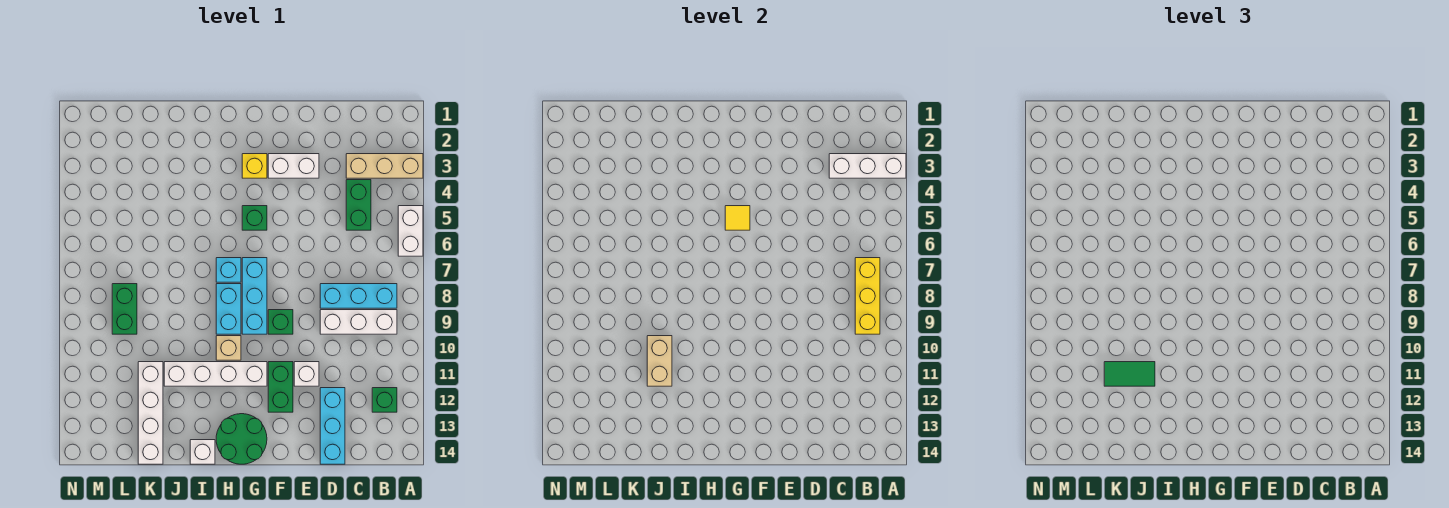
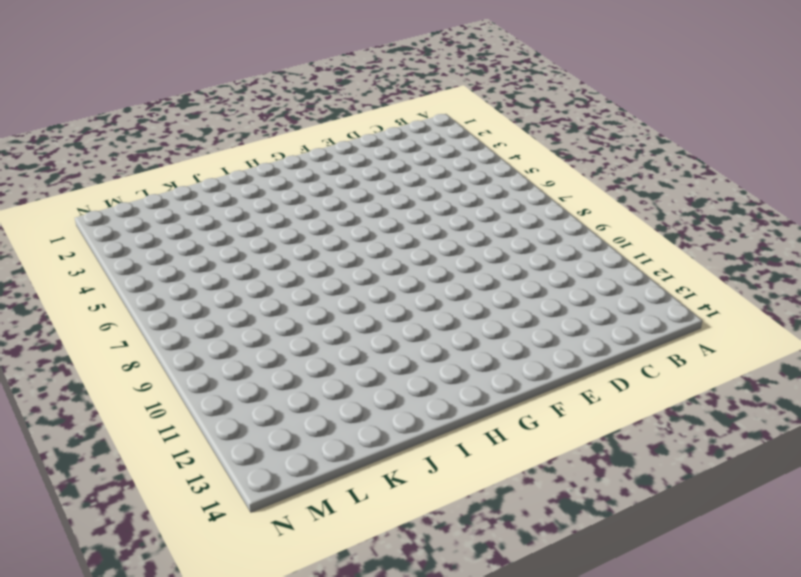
none -> tan 1x3 brick [346,154,423,178]
none -> white 1x2 brick [398,206,423,256]
none -> cyan 1x3 brick [320,284,397,308]

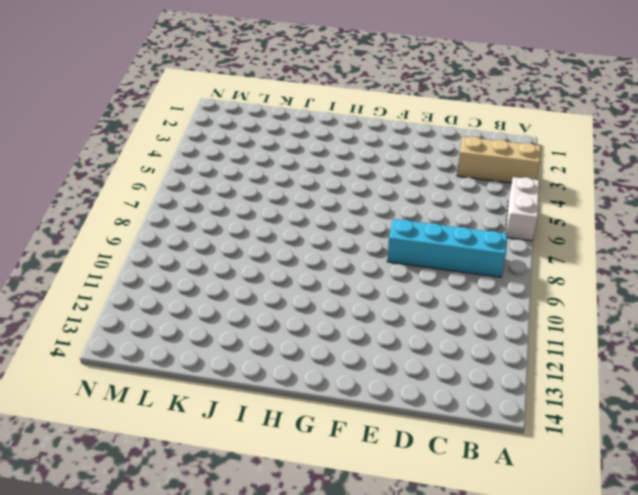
cyan 1x4 brick [387,219,507,277] -> cyan 1x3 brick [320,284,397,308]
none -> white 1x3 brick [320,310,397,334]
none -> green 1x1 brick [372,388,397,412]
none -> green 1x2 brick [346,180,371,230]

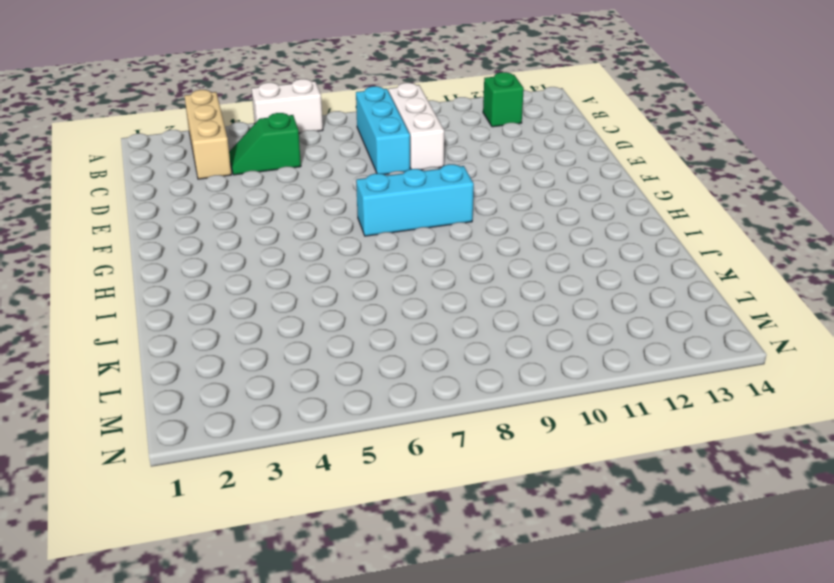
green 1x2 slope [229,113,301,175] -> green 1x2 brick [346,180,371,230]
none -> cyan 1x3 brick [320,388,345,464]
none -> white 1x2 brick [268,154,319,178]
none -> white 1x1 brick [294,362,319,386]

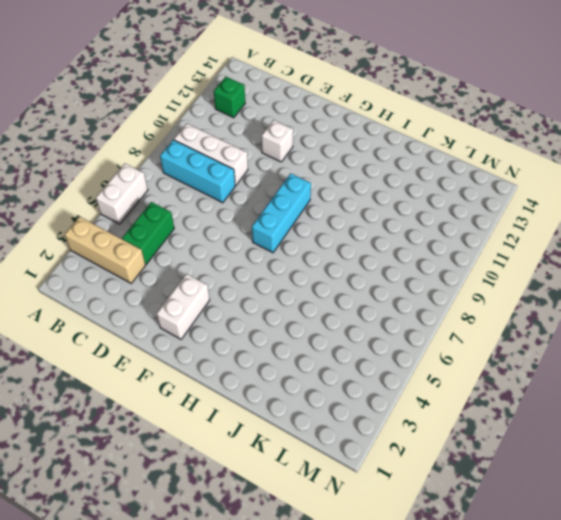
white 1x2 brick [157,274,210,339] -> white 1x2 brick turned to [268,154,319,178]
none -> cyan 1x3 brick [320,388,345,464]
none -> green 1x1 brick [268,310,293,334]
none -> green 1x2 brick [268,362,293,412]

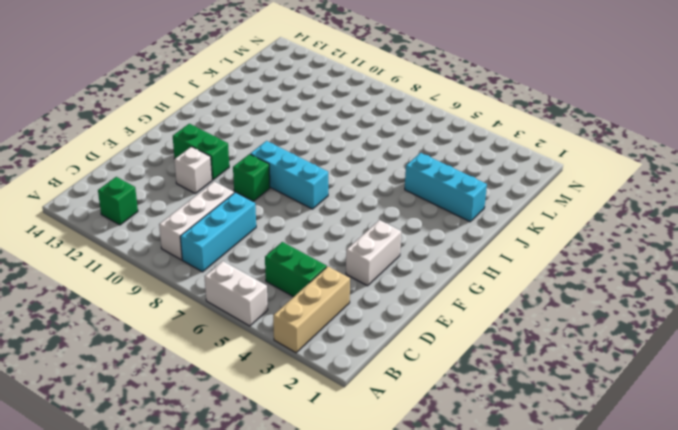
cyan 1x3 brick [405,153,487,222] -> cyan 1x3 brick moved to [320,388,345,464]
none -> yellow 1x1 brick [242,154,267,178]
none -> green 1x1 brick [242,206,267,230]
none -> white 1x4 brick [164,362,267,386]

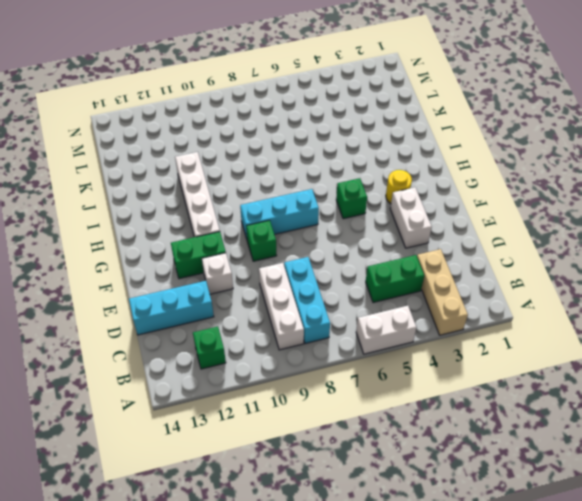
yellow 1x1 round brick [386,170,412,204] -> yellow 1x1 brick [242,154,267,178]
none -> green 2x2 round brick [216,414,267,464]
none -> cyan 1x1 brick [216,258,241,282]
none -> cyan 1x2 brick [216,284,241,334]

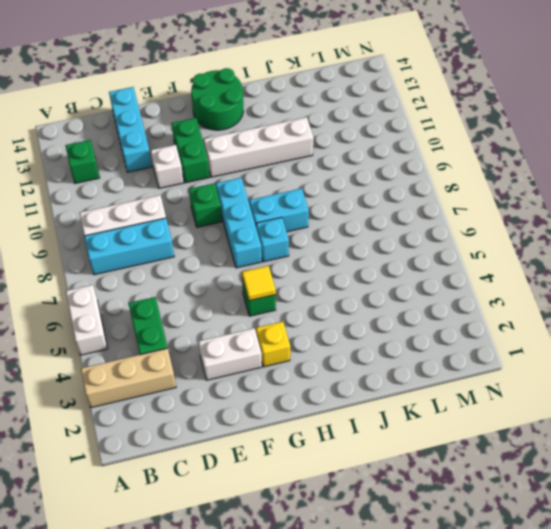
cyan 1x2 brick [249,188,309,232] -> cyan 1x2 brick turned to [216,284,241,334]
none -> tan 1x1 brick [216,336,241,360]
none -> white 1x1 brick [190,440,215,464]
none -> white 1x4 brick [138,362,163,464]

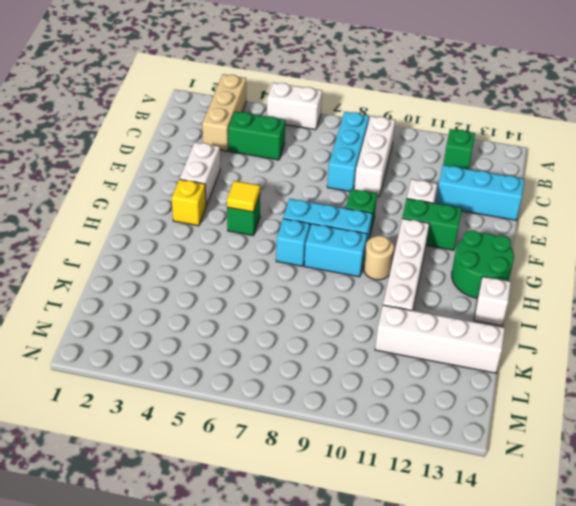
tan 1x1 round brick [364,236,394,280] -> tan 1x1 brick [216,336,241,360]
none -> green 1x2 brick [112,284,137,334]
none -> white 1x3 brick [829,154,906,178]
none -> yellow 1x3 brick [855,258,880,334]

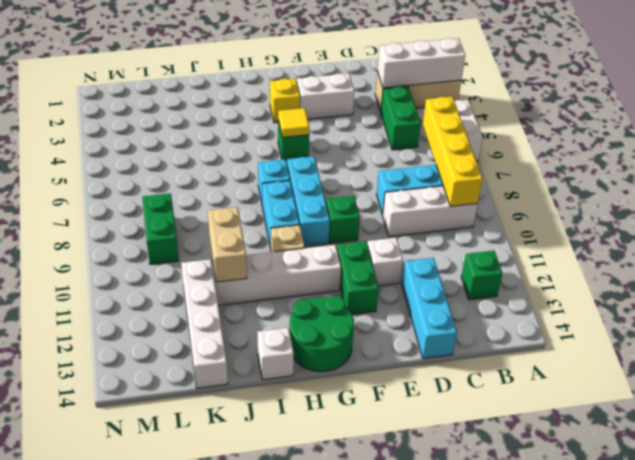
yellow 1x4 brick [423,97,483,206] -> yellow 1x3 brick [855,258,880,334]
none -> green 1x2 tile [1104,362,1155,386]

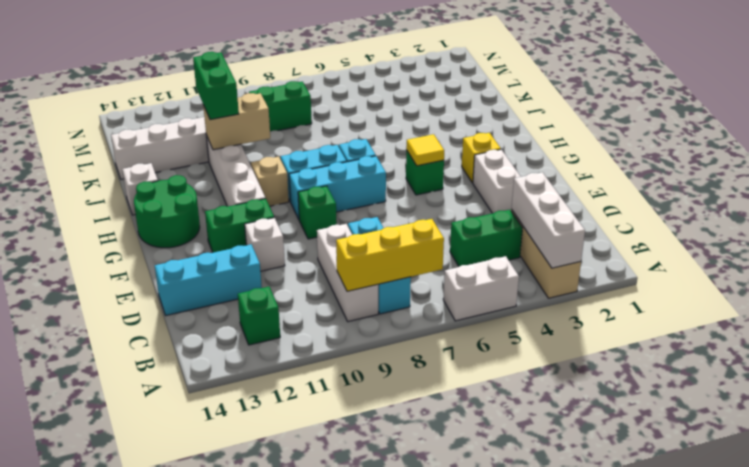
green 1x2 brick [193,52,239,120] -> green 1x2 tile [1104,362,1155,386]

